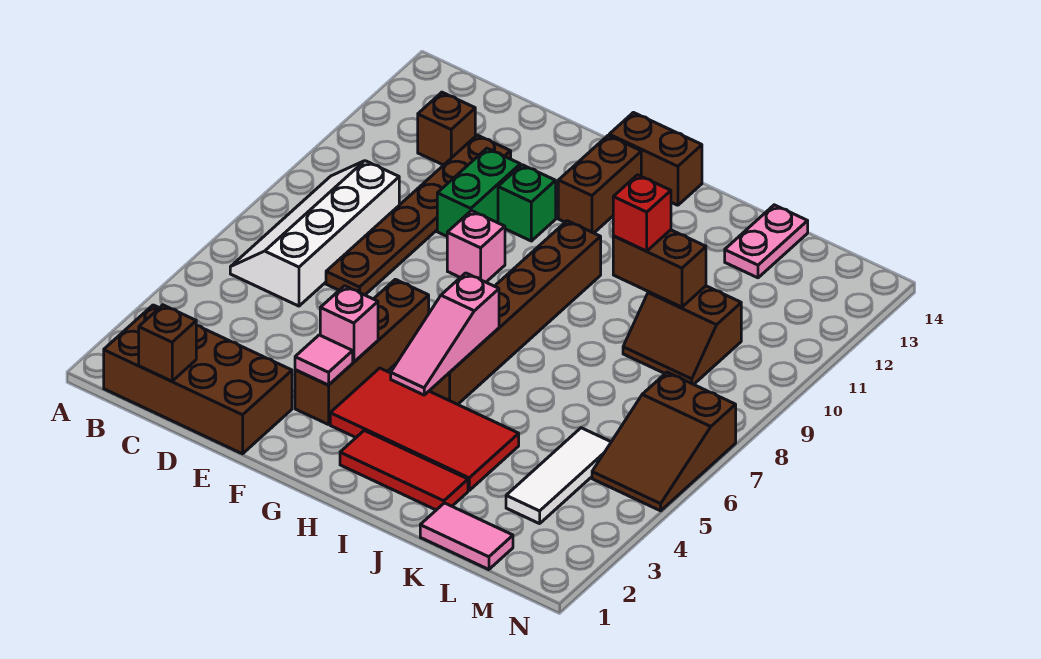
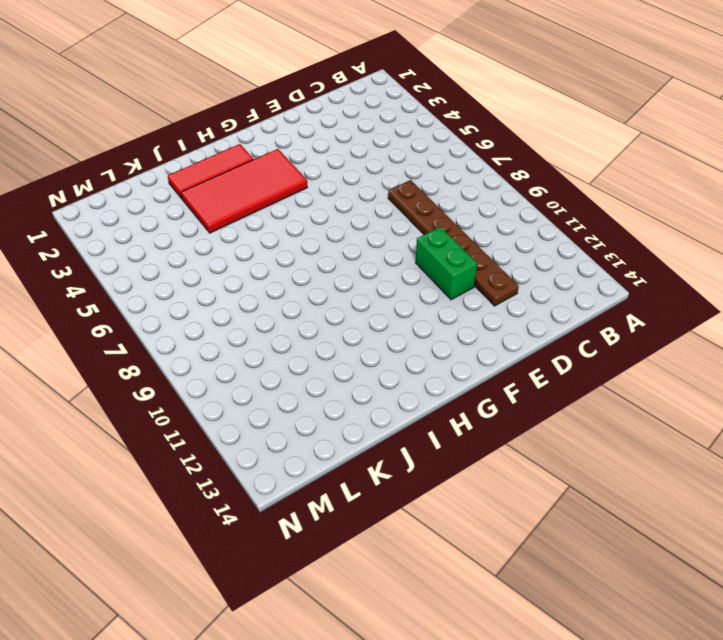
none -> brown 2x4 brick [104,305,292,454]
none -> white 2x4 slope [230,161,399,306]
none -> brown 1x1 brick [418,92,475,165]

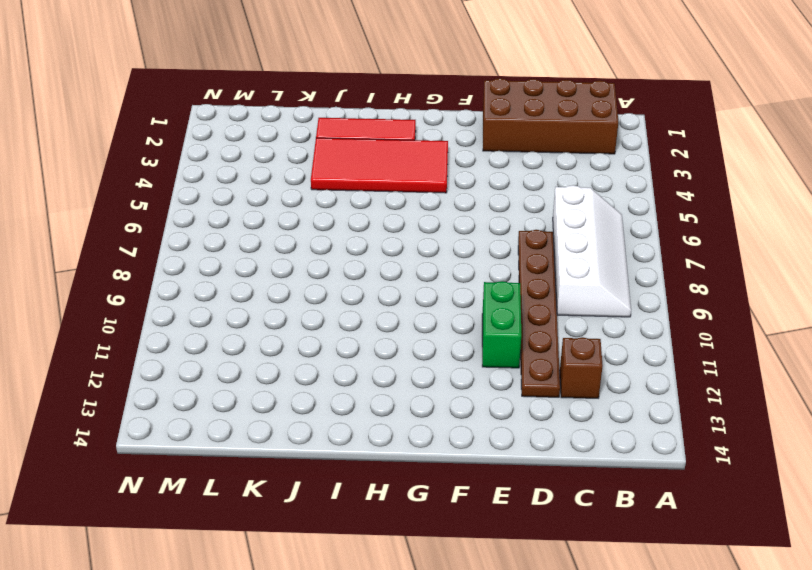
none -> brown 1x4 brick [295,279,429,425]
none -> pink 1x1 brick [447,211,505,282]
none -> green 1x1 brick [498,165,556,241]

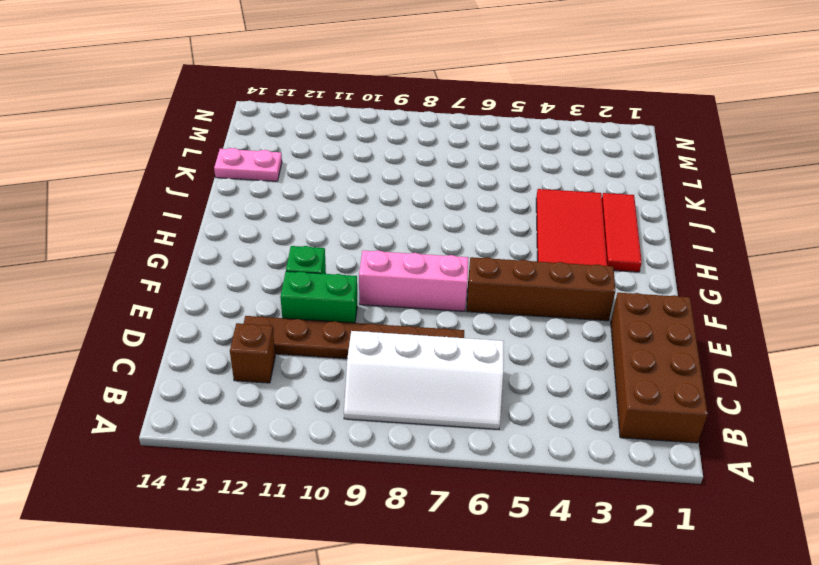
pink 1x3 brick [359,250,468,311] -> pink 1x1 brick [447,211,505,282]
none -> brown 1x2 brick [558,136,641,233]
none -> brown 1x2 brick [609,113,702,205]
none -> brown 1x6 brick [430,221,601,404]

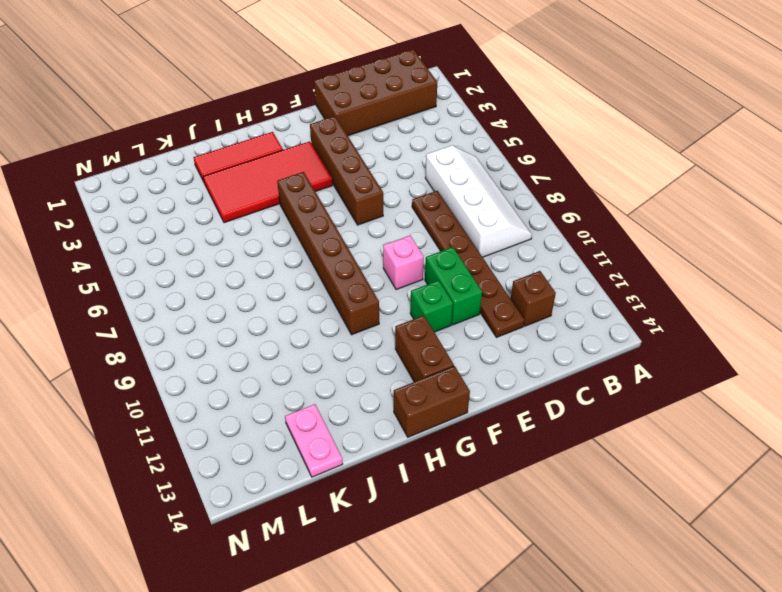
none -> pink 1x2 tile [420,503,513,570]
none -> brown 2x2 slope [623,286,741,384]
none -> white 1x3 tile [506,428,611,524]

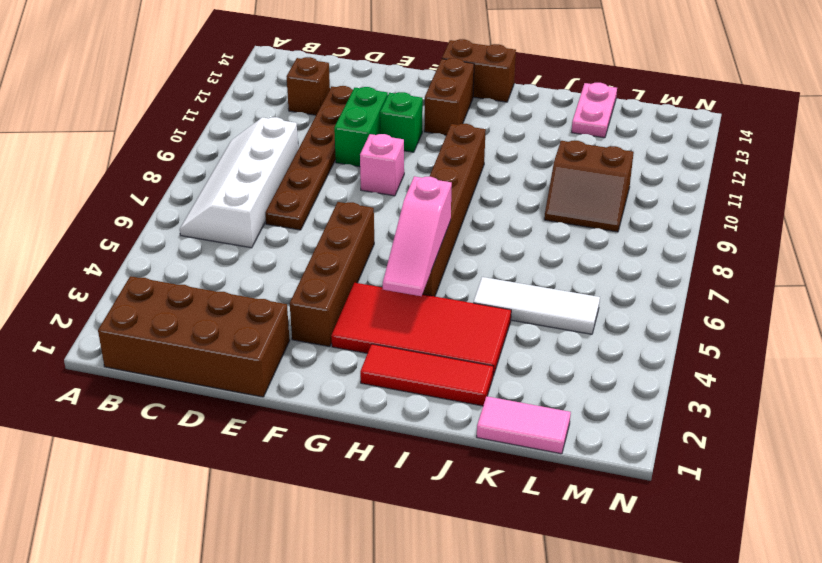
white 1x3 tile [473,277,600,334] -> white 1x3 tile turned to [506,428,611,524]
none -> brown 2x3 slope [592,372,736,511]
none -> brown 1x1 brick [139,305,196,381]
none -> pink 1x1 tile [295,335,353,385]

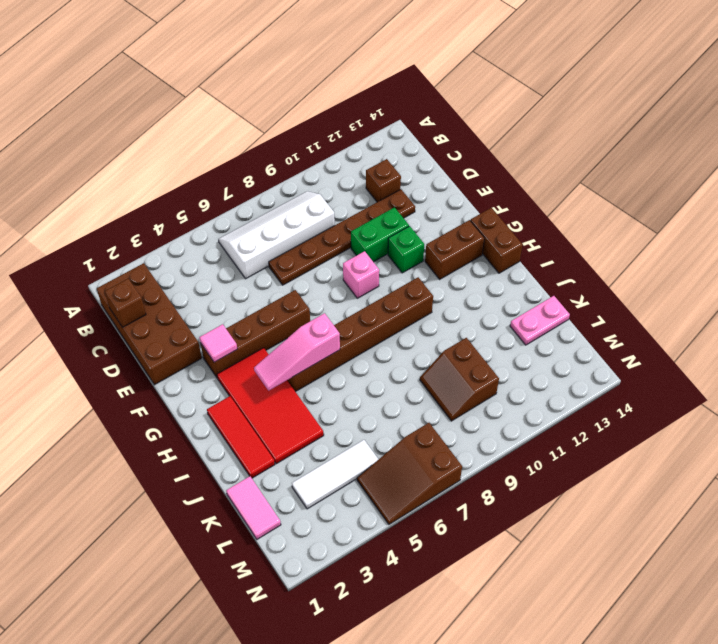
none -> pink 1x1 brick [320,286,378,362]
none -> brown 1x2 brick [613,230,706,307]
none -> red 1x1 brick [613,175,671,251]

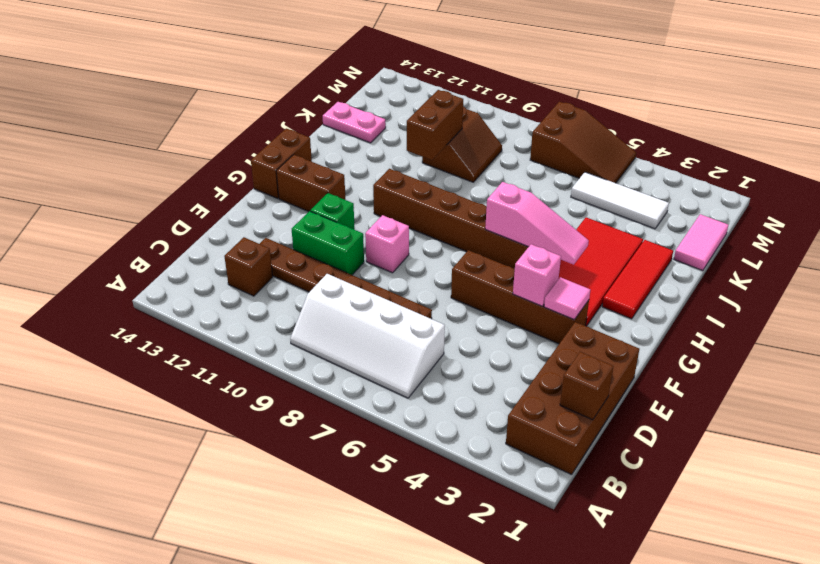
none -> red 1x1 brick [613,175,671,251]

